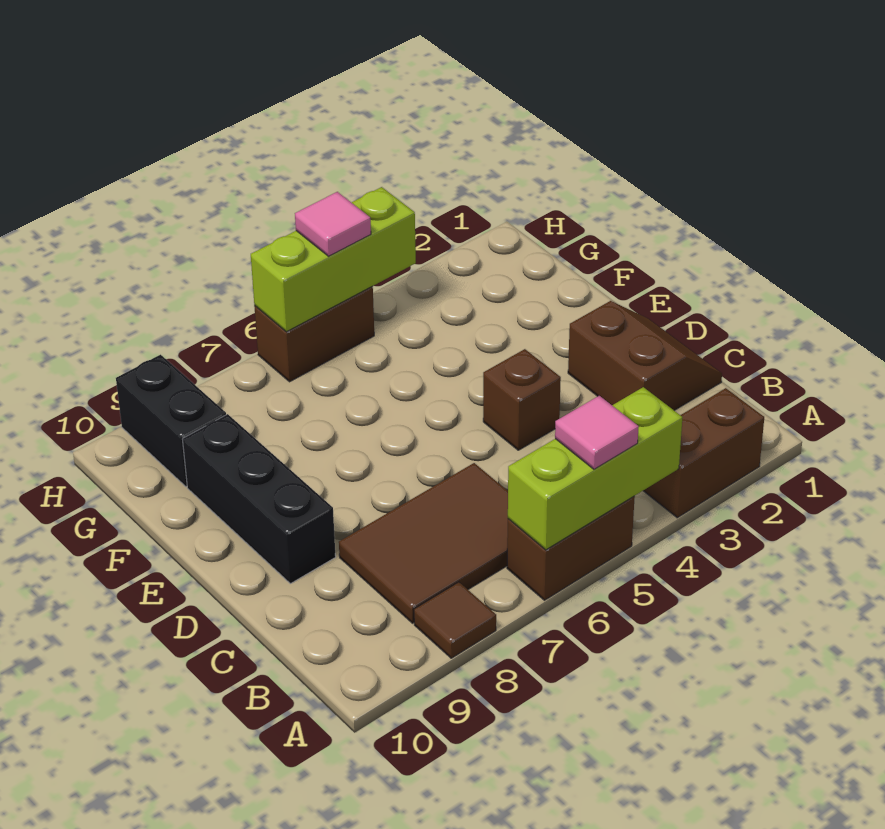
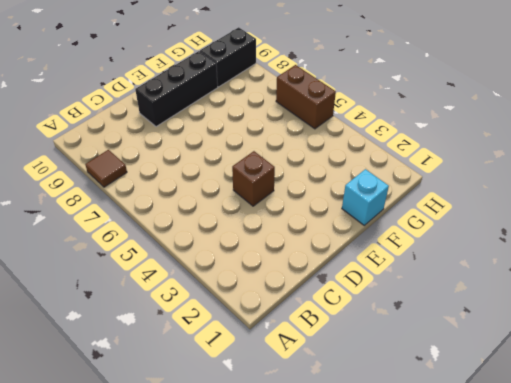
cyan 1x1 brick [342,169,389,225] -> none
none -> brown 1x2 brick [643,388,764,518]
none -> brown 1x2 brick [507,496,635,600]
none -> brown 2x3 tile [339,463,508,623]

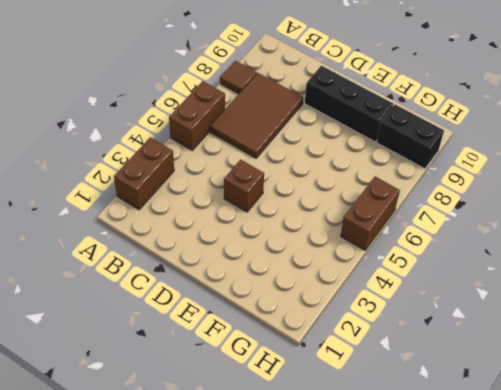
none -> brown 2x2 slope [568,301,722,410]
none -> lime 1x3 brick [508,387,682,550]
none -> lime 1x3 brick [251,187,416,332]

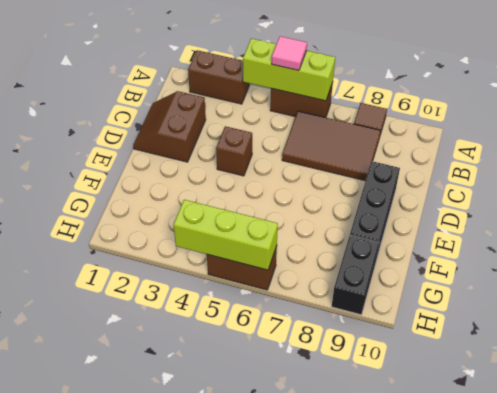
none -> pink 1x1 tile [295,192,371,256]

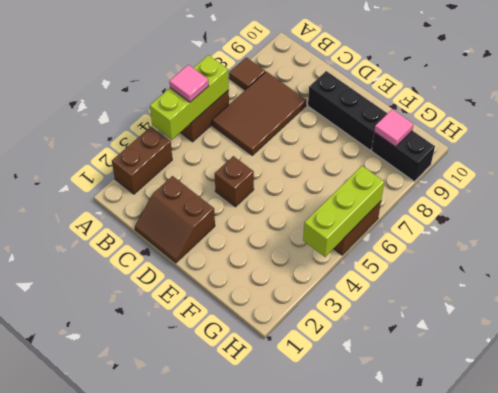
pink 1x1 tile [374,109,414,147] -> pink 1x1 tile moved to [295,192,371,256]

